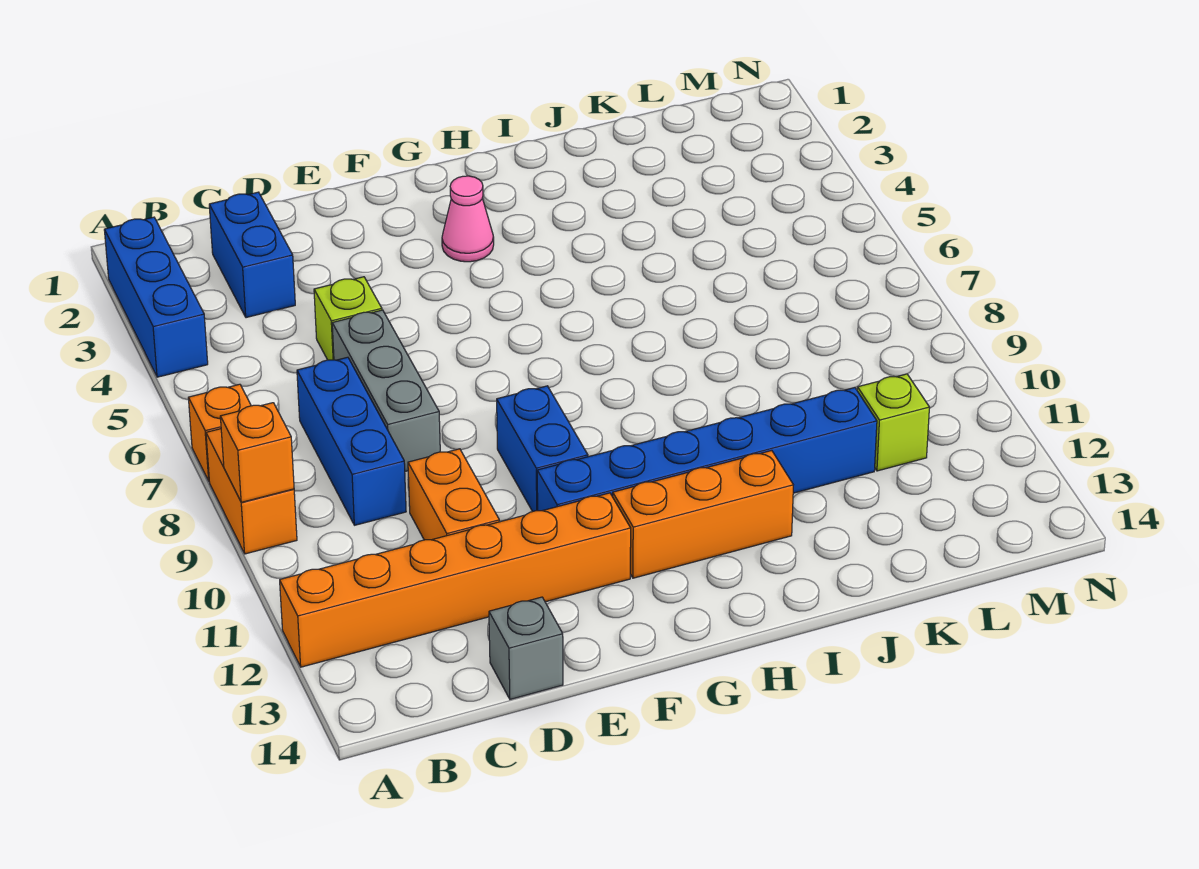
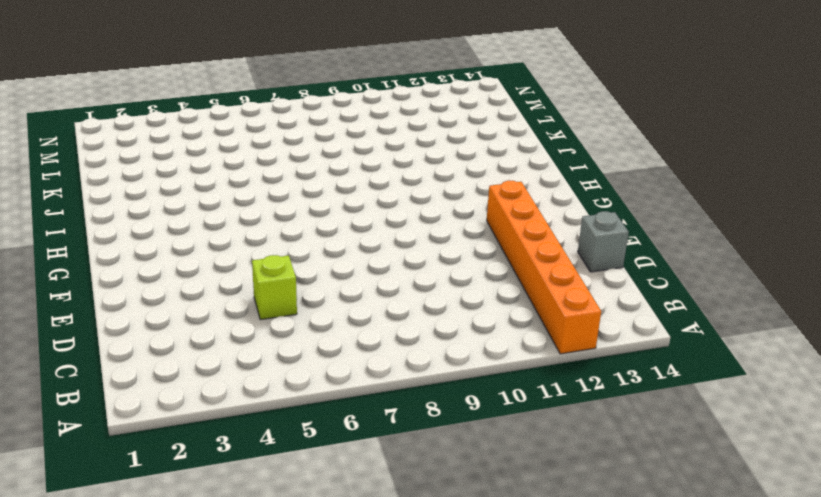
none -> blue 1x3 brick [104,217,208,377]
none -> orange 1x1 brick [188,384,251,481]
none -> orange 1x2 brick [206,429,297,554]

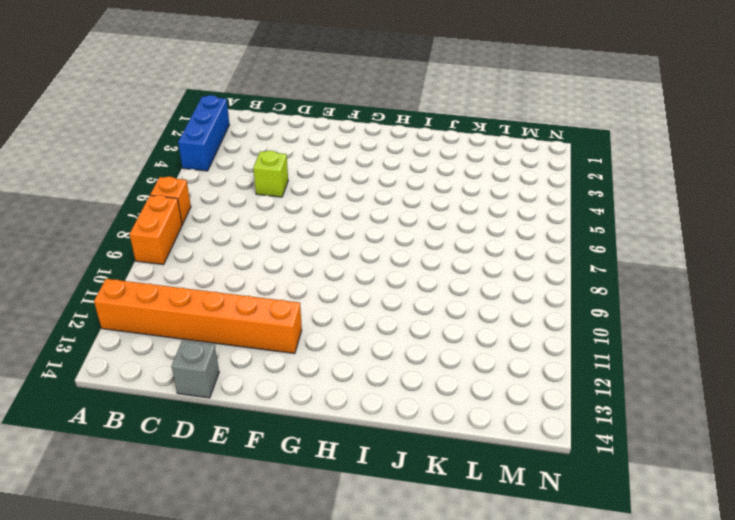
none -> blue 1x2 brick [209,192,295,318]
none -> blue 1x3 brick [297,357,406,525]
none -> grey 1x3 brick [332,310,440,471]

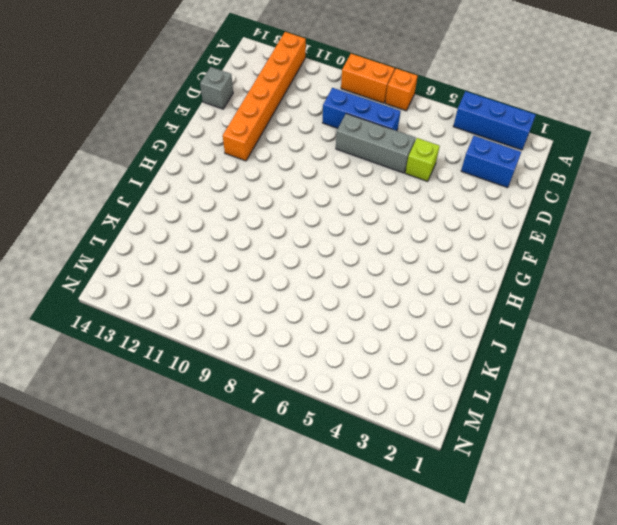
none -> orange 1x2 brick [408,449,499,540]
none -> blue 1x2 brick [497,386,588,512]
none -> blue 1x6 brick [537,388,877,511]

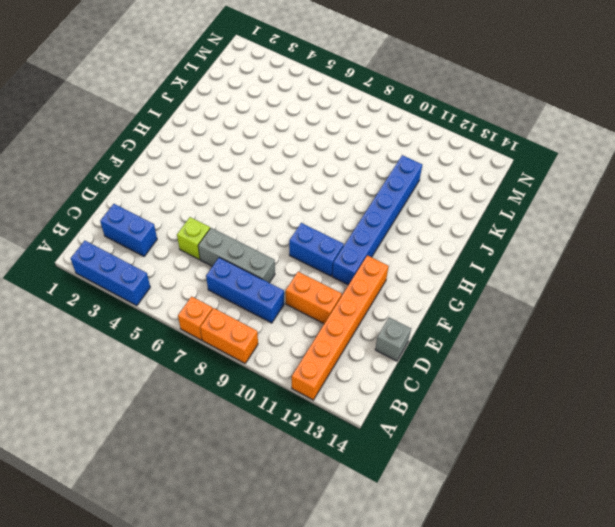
none -> pink 1x1 cone [442,176,494,262]
none -> orange 1x3 brick [613,451,793,578]
none -> lime 1x1 brick [857,374,929,471]

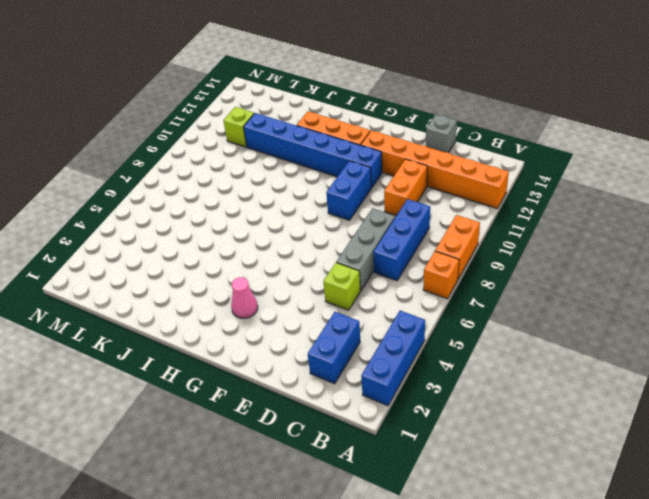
none -> orange 1x1 brick [220,403,294,502]

